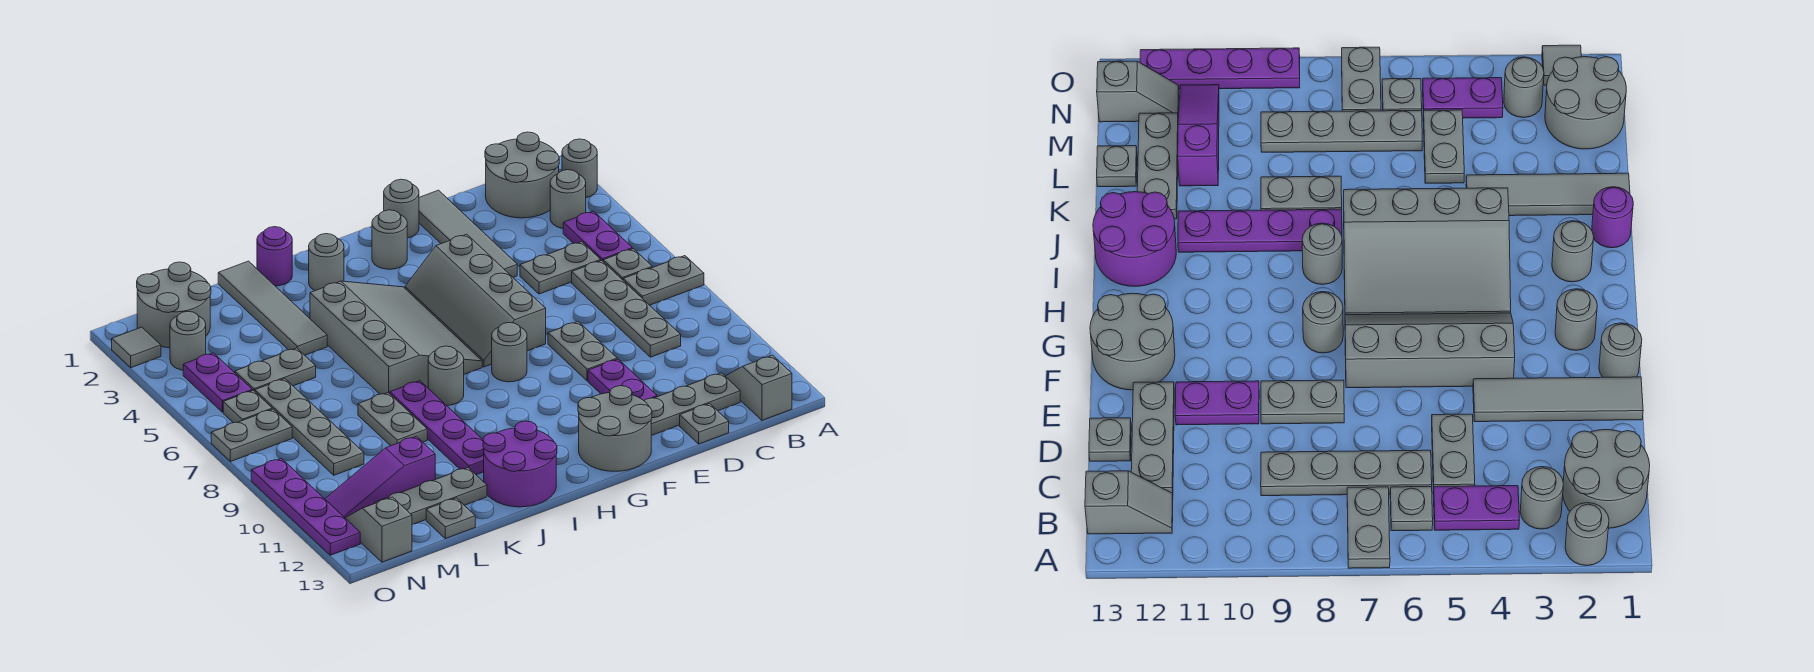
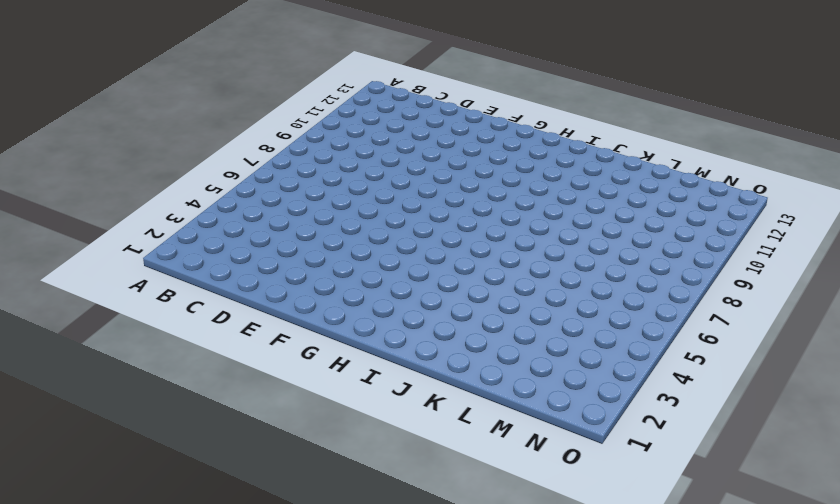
none -> grey 1x1 round brick [562,139,597,198]
none -> grey 1x2 plate [623,256,704,305]
none -> grey 2x2 round brick [485,132,559,218]
none -> grey 1x1 round brick [550,170,586,228]

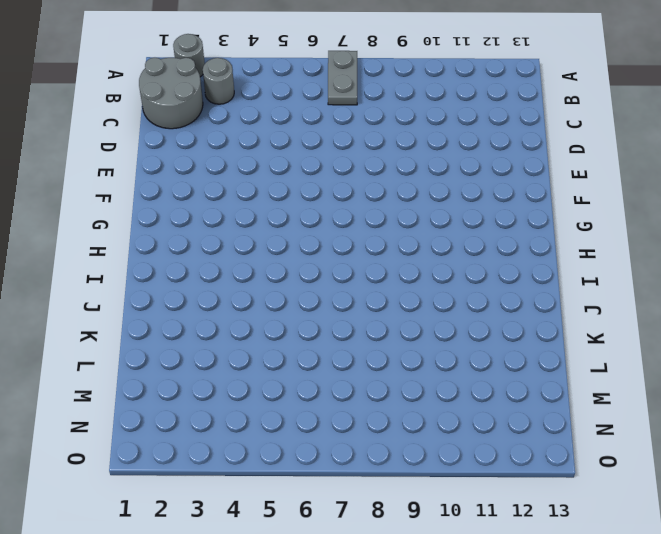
none -> purple 1x2 plate [563,211,632,261]
none -> grey 1x1 plate [603,249,652,280]
none -> grey 1x2 slope [725,355,792,420]
none -> grey 1x2 plate [520,242,601,294]

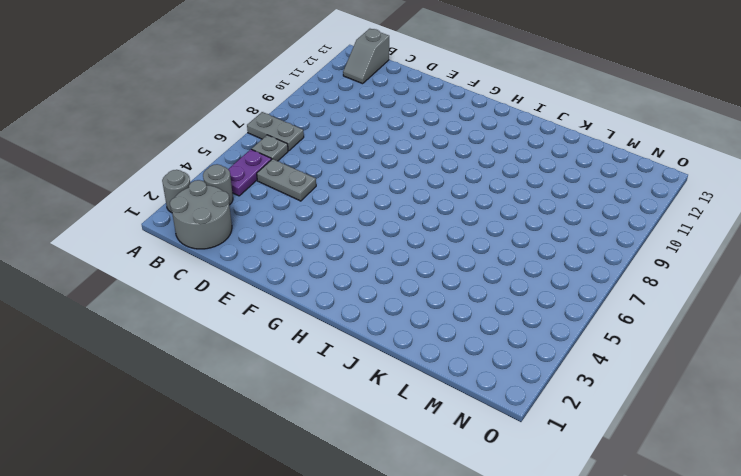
none -> grey 1x4 plate [572,260,681,357]
none -> grey 1x3 plate [644,373,740,436]
none -> grey 1x1 plate [680,404,729,444]
none -> grey 1x4 tile [419,190,517,278]

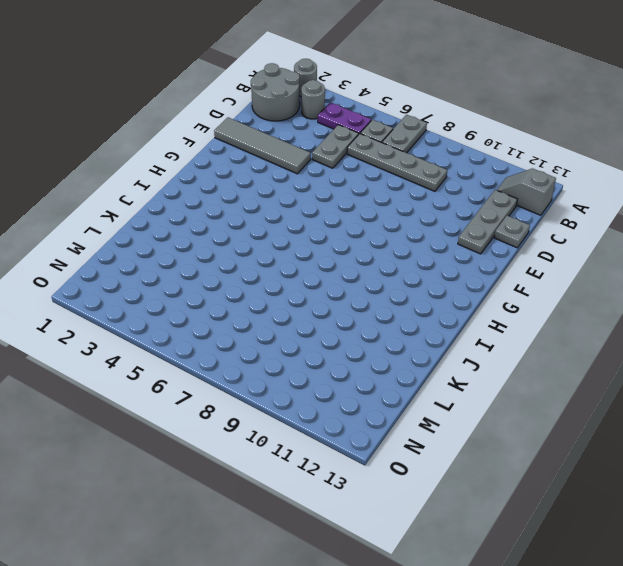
none -> grey 1x2 plate [548,322,617,381]
none -> purple 1x2 plate [588,359,657,401]
none -> grey 1x1 round brick [384,179,419,238]
none -> grey 2x4 slope [405,234,546,367]

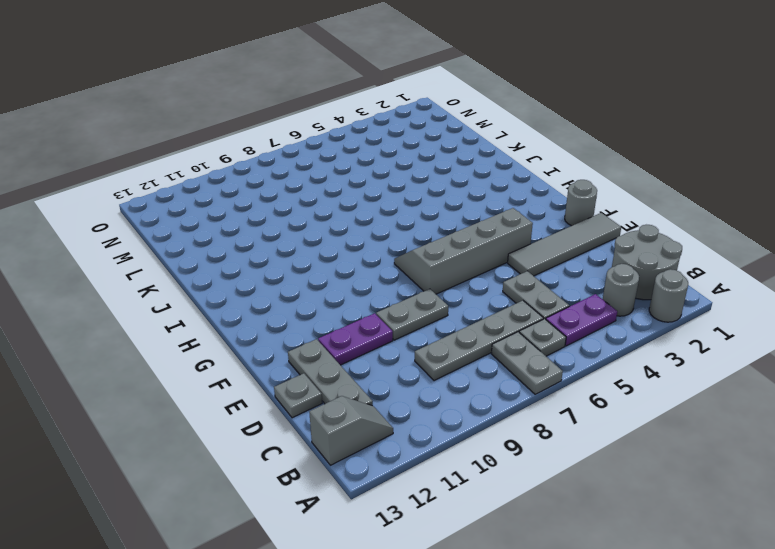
none -> grey 2x2 round brick [578,386,652,471]
none -> grey 1x1 round brick [372,210,407,269]
none -> grey 1x1 round brick [492,323,527,382]
none -> grey 3x4 slope [310,281,482,394]

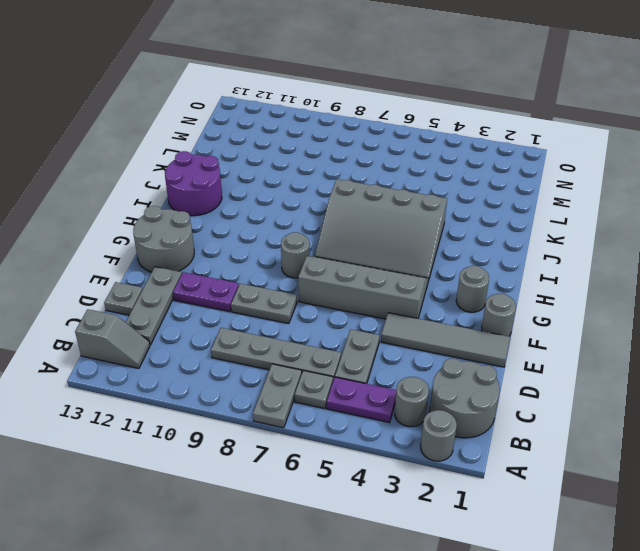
none -> grey 1x1 round brick [309,234,344,291]
none -> grey 1x1 round brick [428,346,464,405]
none -> purple 1x1 round brick [257,227,292,286]
none -> purple 1x4 plate [390,381,484,475]

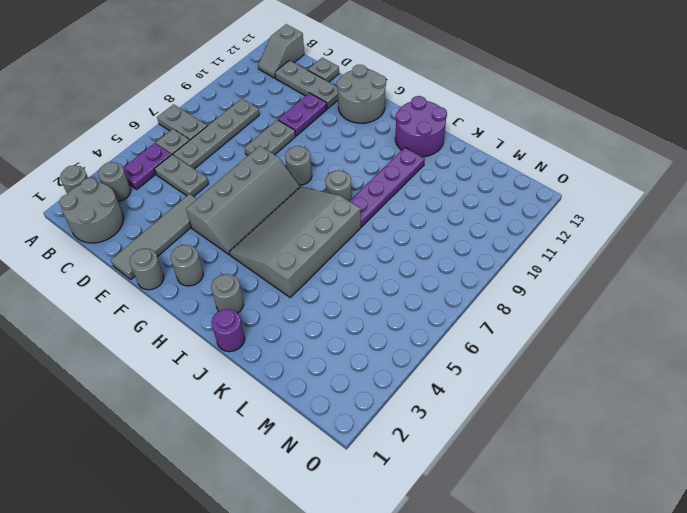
none -> grey 1x4 tile [218,261,327,355]
none -> grey 1x2 plate [358,393,427,446]
none -> grey 1x3 plate [375,468,487,525]
none -> grey 1x2 plate [235,348,316,391]

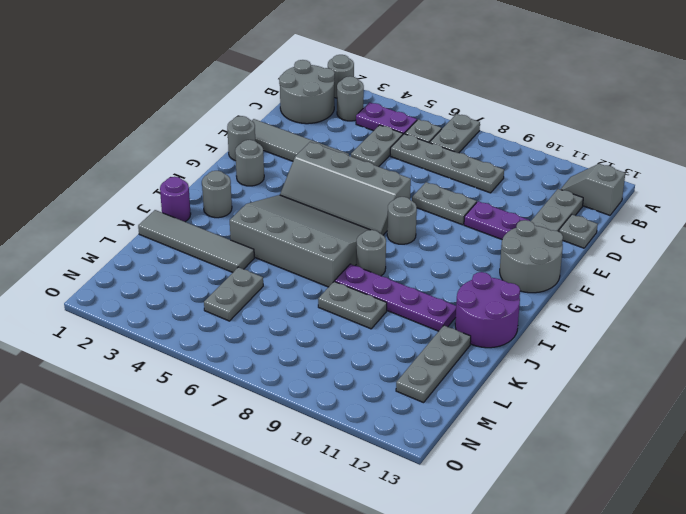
none -> purple 1x3 slope [325,436,435,518]
none -> grey 1x1 plate [426,498,475,539]
none -> grey 2x2 round brick [137,262,211,348]
none -> grey 1x4 plate [255,379,364,475]

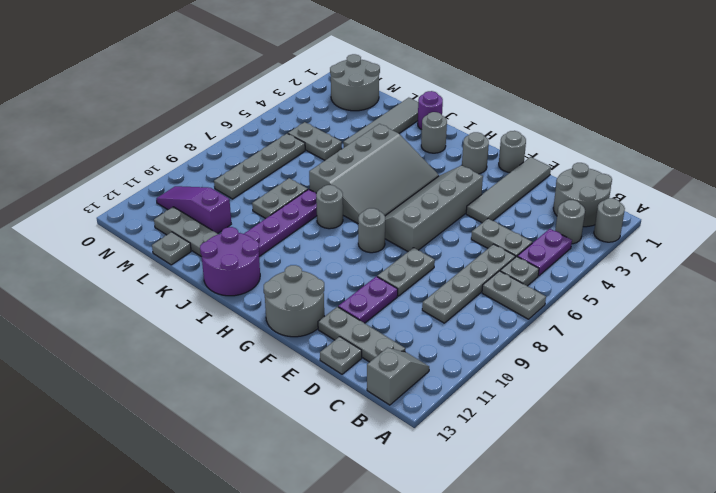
none -> grey 1x1 round brick [170,311,206,370]
none -> purple 1x2 plate [183,353,252,412]
none -> grey 1x1 plate [223,390,272,423]
none -> grey 1x2 plate [211,409,292,462]

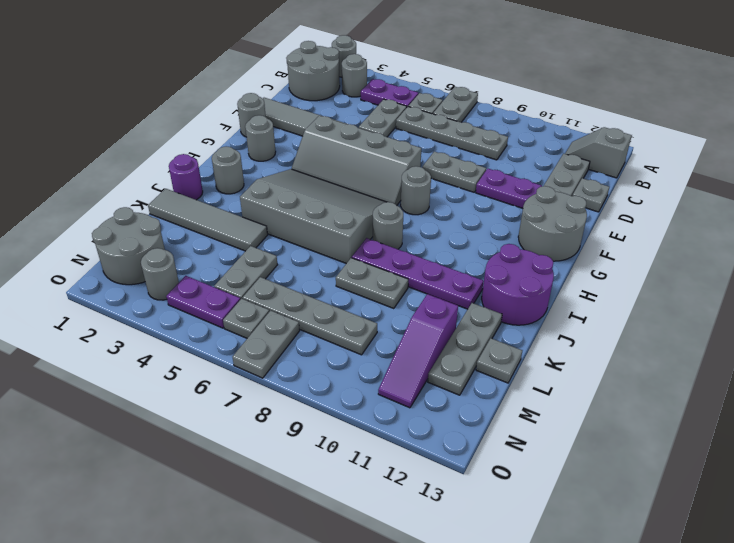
none -> grey 1x2 slope [346,497,412,562]
none -> grey 1x1 tile [112,327,161,368]
none -> purple 1x4 plate [251,459,360,555]

